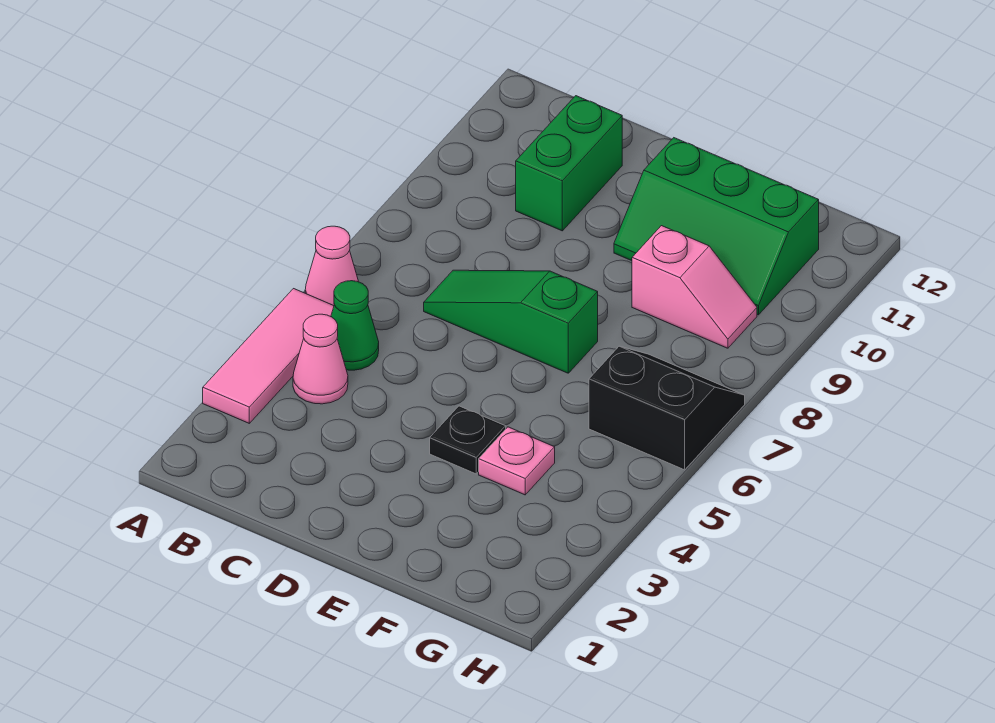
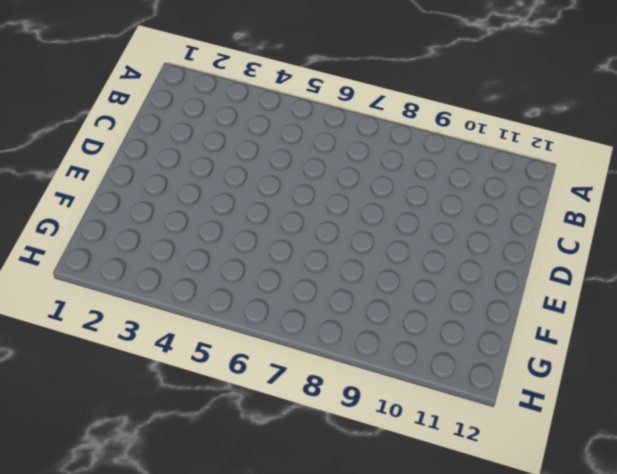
none -> pink 1x3 tile [203,289,334,423]
none -> pink 1x1 cone [305,226,359,306]

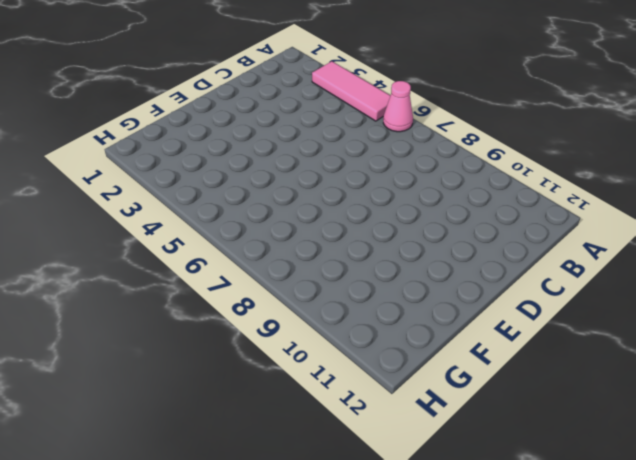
none -> pink 1x1 cone [293,314,348,404]
none -> green 1x1 cone [331,281,379,370]

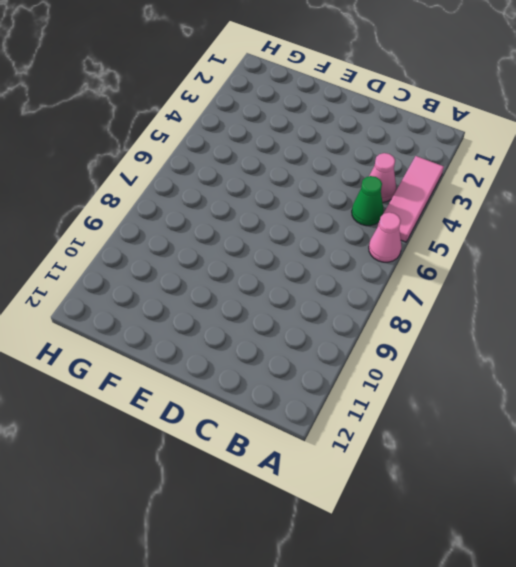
none -> green 1x3 slope [424,270,598,373]
none -> green 1x2 brick [516,96,622,231]

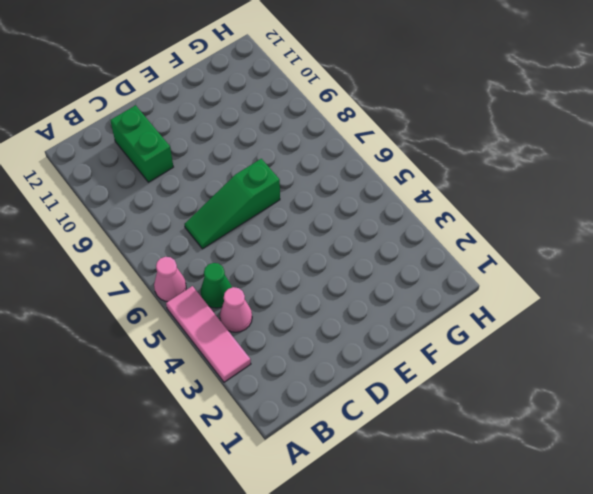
none -> black 1x1 plate [430,406,506,474]
none -> green 2x3 slope [614,138,819,315]

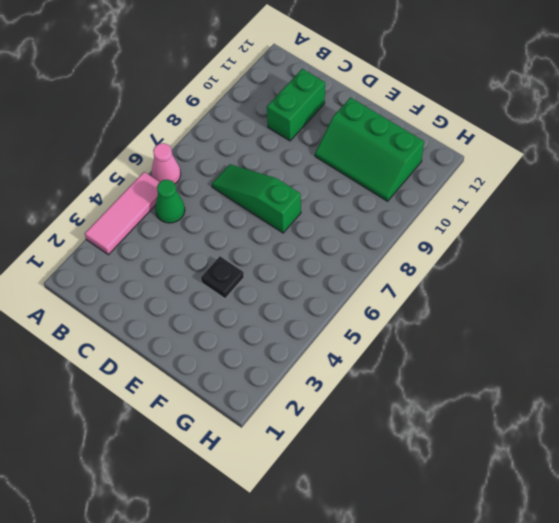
none -> pink 1x1 cone [293,314,348,404]
none -> pink 1x1 plate [479,427,555,495]

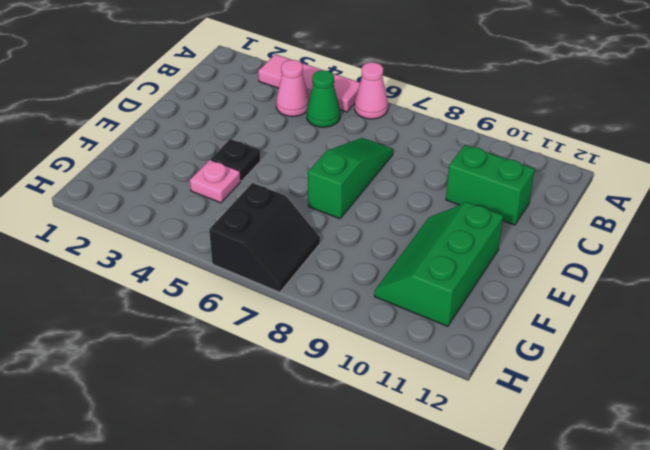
none -> pink 1x2 slope [632,226,757,348]

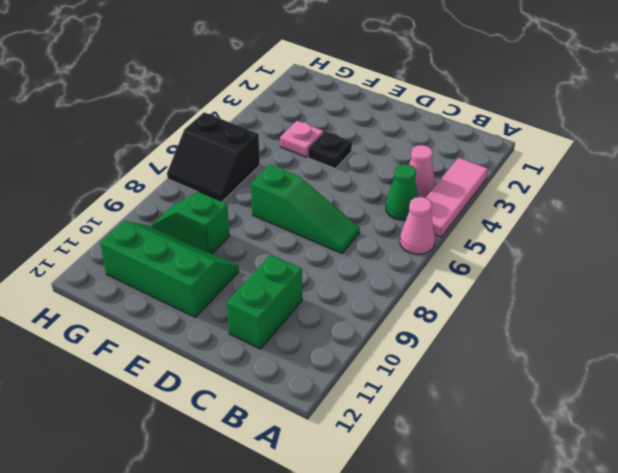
green 1x2 slope [152,192,230,254] -> pink 1x2 slope [632,226,757,348]

